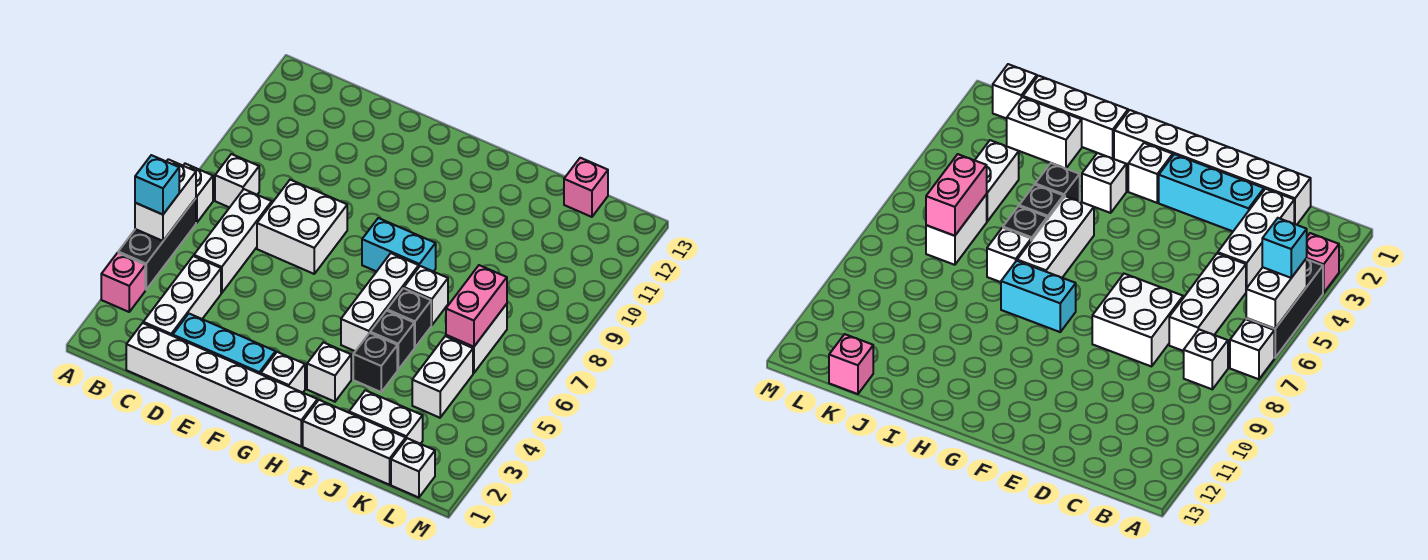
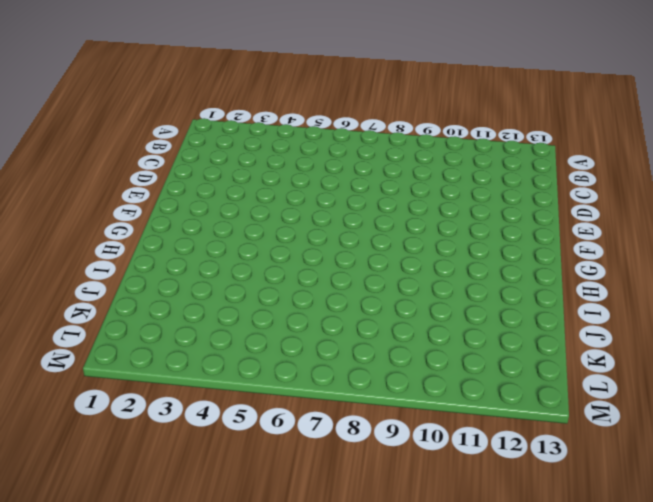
none -> pink 1x1 brick [101,253,145,312]
none -> black 1x3 brick [118,198,196,290]
none -> white 1x1 brick [183,164,213,223]

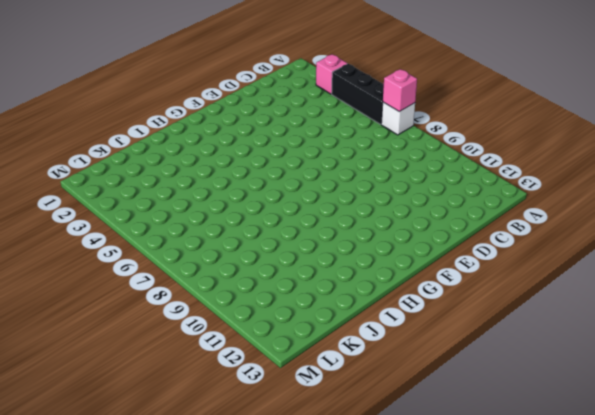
pink 1x1 brick [383,69,417,112] -> pink 1x1 brick moved to [564,158,608,217]
none -> white 1x1 brick [215,154,259,208]
none -> white 1x6 brick [126,323,317,446]
none -> white 1x3 brick [143,256,221,336]

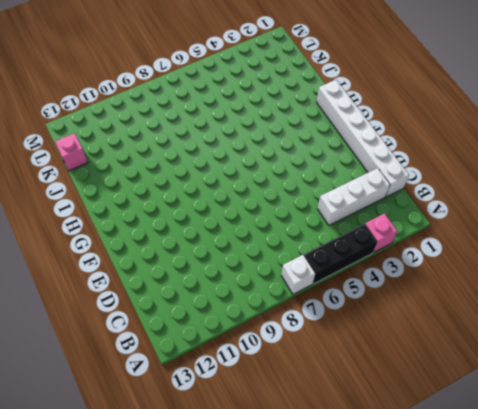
none -> white 1x1 brick [215,154,259,208]
none -> white 1x3 brick [194,189,272,293]
none -> cyan 1x3 brick [173,314,276,374]

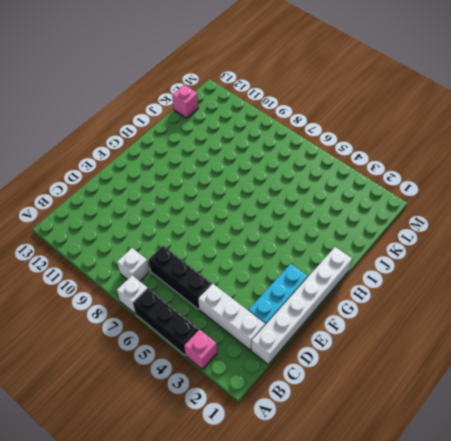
black 1x3 brick [149,246,212,309] -> white 1x3 brick [194,189,272,293]
none -> white 2x2 brick [257,180,347,274]
none -> white 1x1 brick [261,352,305,393]
none -> cyan 1x2 brick [362,218,436,272]

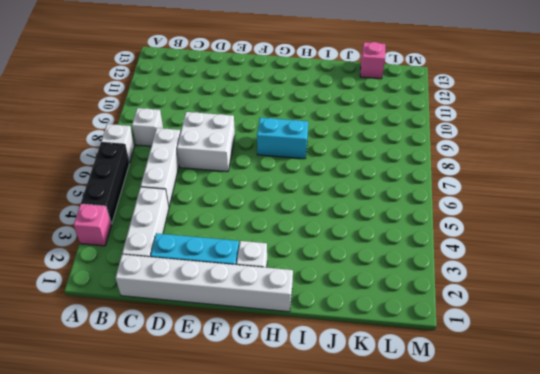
none -> white 1x1 brick [307,342,351,402]
none -> white 1x3 brick [341,253,419,351]
none -> white 1x3 brick [303,400,406,485]

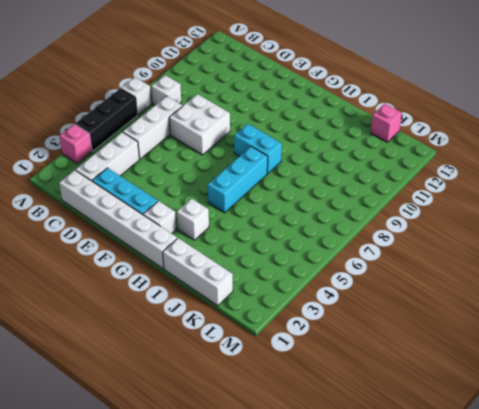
cyan 1x3 brick [208,146,268,213] -> white 1x3 brick [341,253,419,351]
none -> black 1x1 brick [353,333,397,392]
none -> black 1x1 brick [370,311,414,370]
none -> black 1x1 brick [387,288,431,347]

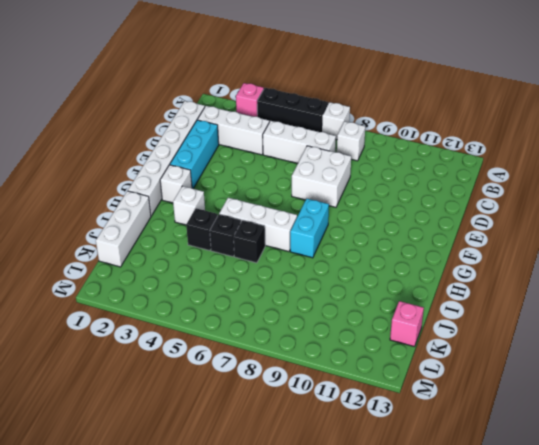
none -> white 1x1 brick [404,266,448,325]
none -> white 1x2 brick [349,390,423,444]
none -> white 1x2 brick [412,336,473,418]

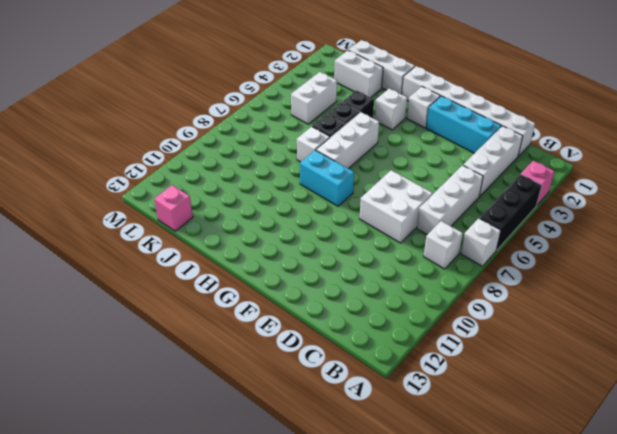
none -> white 1x2 brick [446,304,507,373]
none -> white 1x1 brick [391,438,435,498]
none -> white 1x2 brick [135,159,196,241]

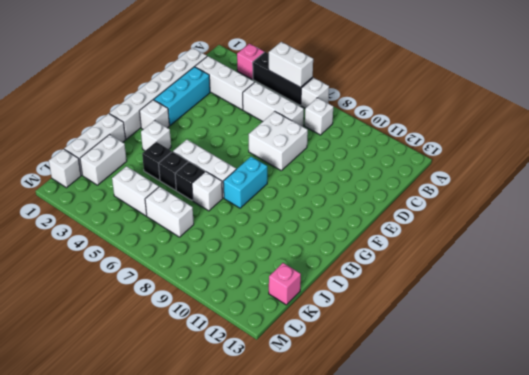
none -> pink 1x2 brick [446,265,507,347]
none -> cyan 1x1 brick [135,155,179,215]

